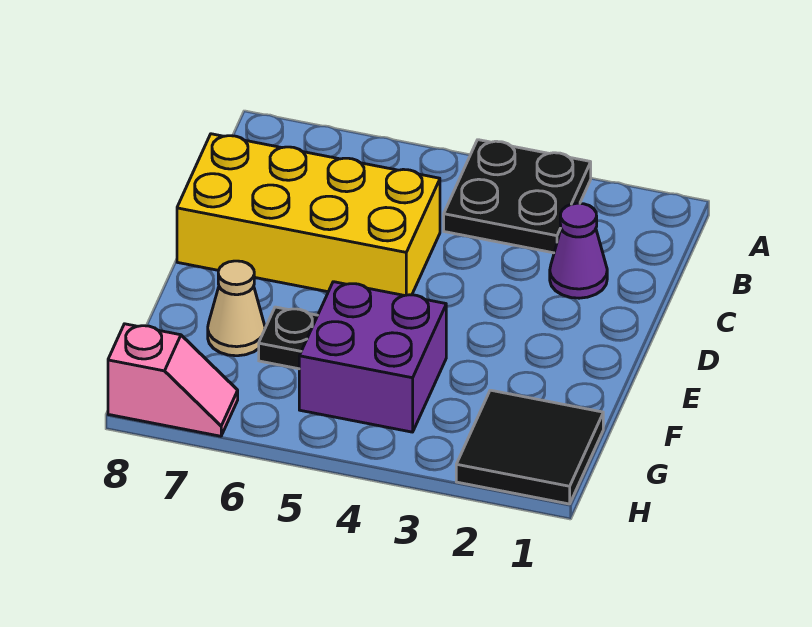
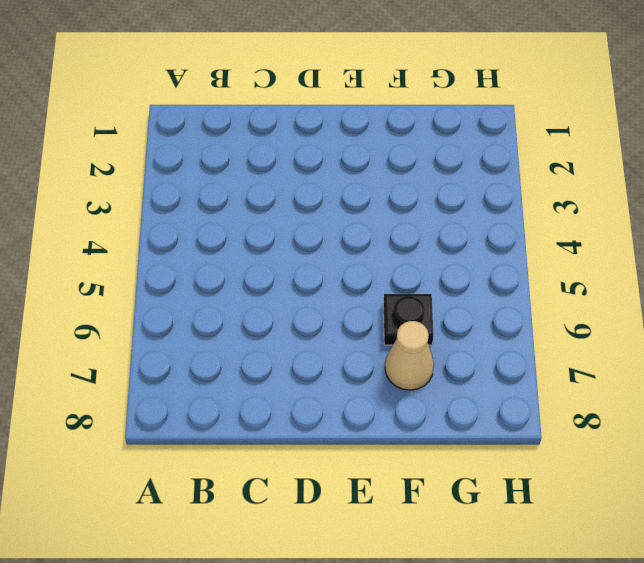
none -> black 2x2 plate [444,140,591,253]
none -> purple 1x1 cone [550,203,607,298]

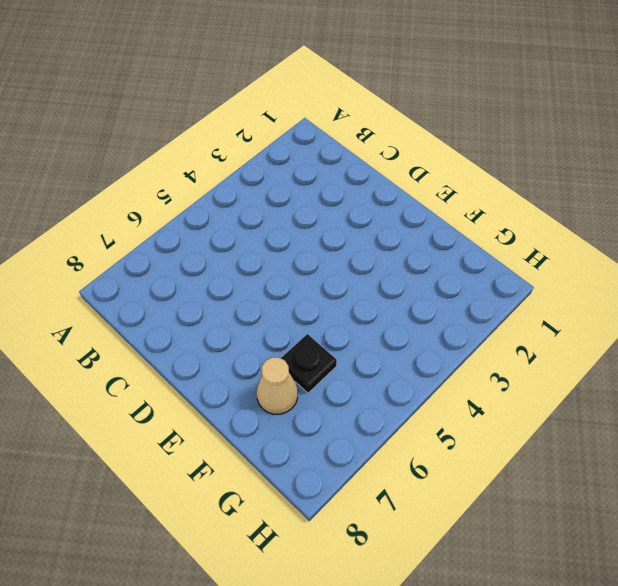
none -> black 2x2 plate [444,140,591,253]
none -> purple 1x1 cone [550,203,607,298]

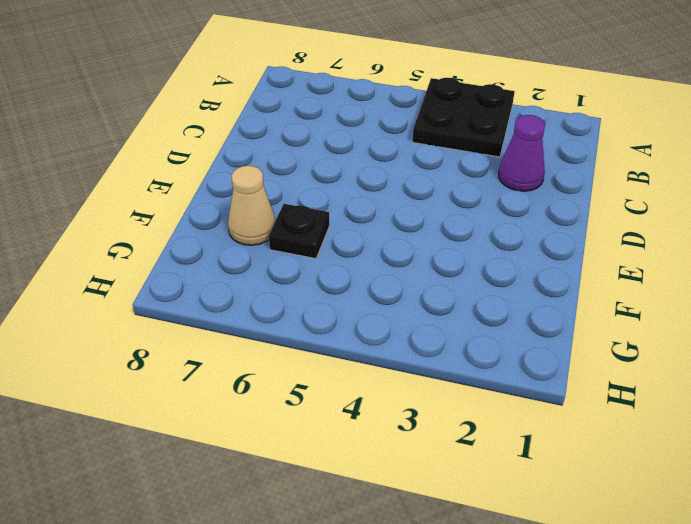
none -> yellow 2x4 brick [177,134,440,296]
none -> purple 2x2 brick [299,282,446,432]

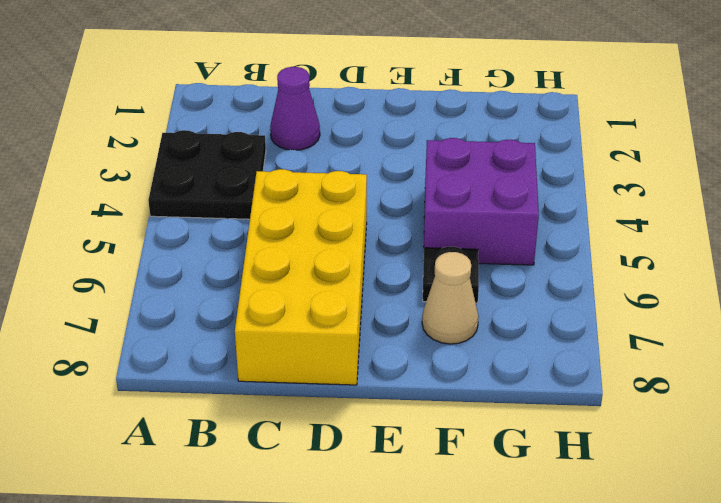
none -> black 2x2 tile [456,390,603,504]
none -> pink 1x2 slope [108,324,238,436]

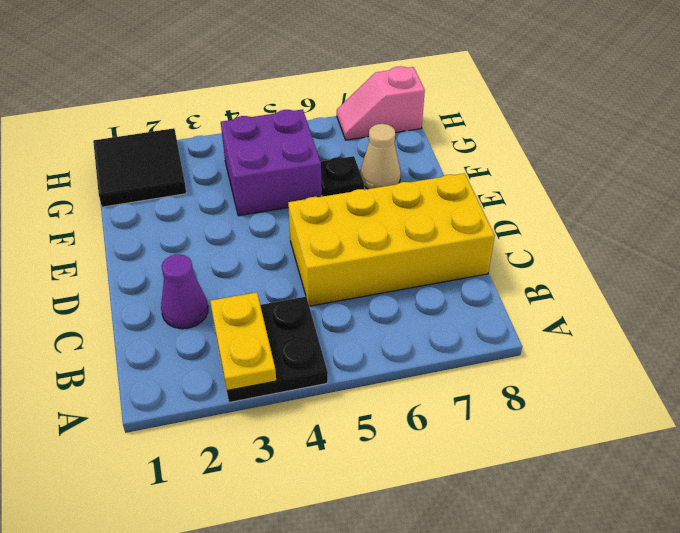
yellow 1x2 plate [210,292,276,390] -> none

